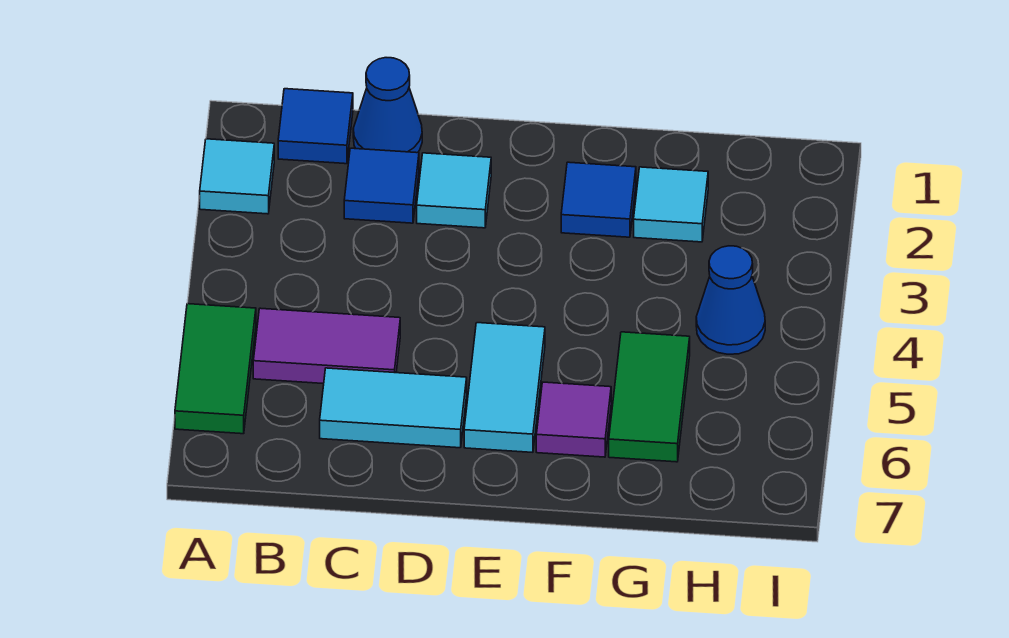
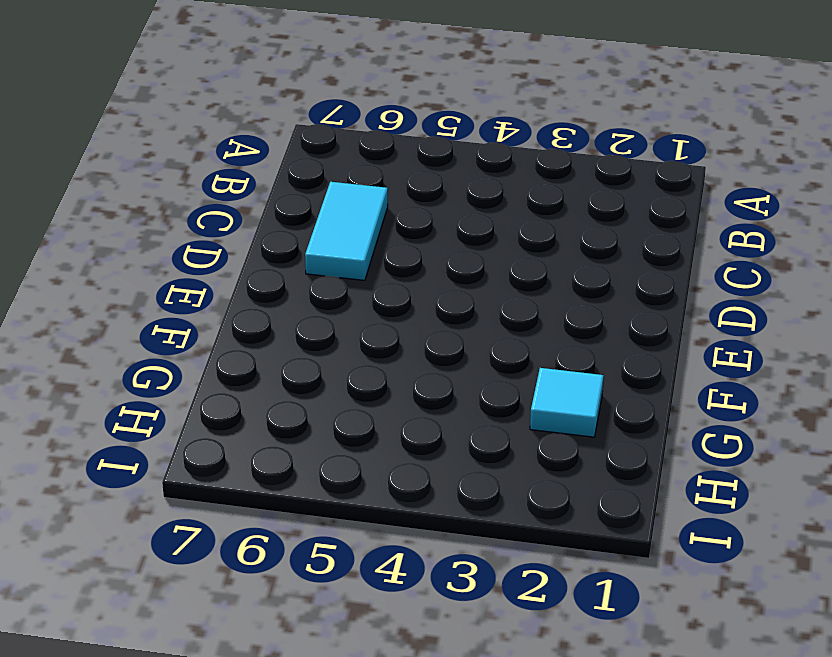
none -> cyan 1x1 tile [200,139,274,214]
none -> green 1x2 tile [175,304,256,434]
none -> blue 1x1 tile [278,89,353,164]

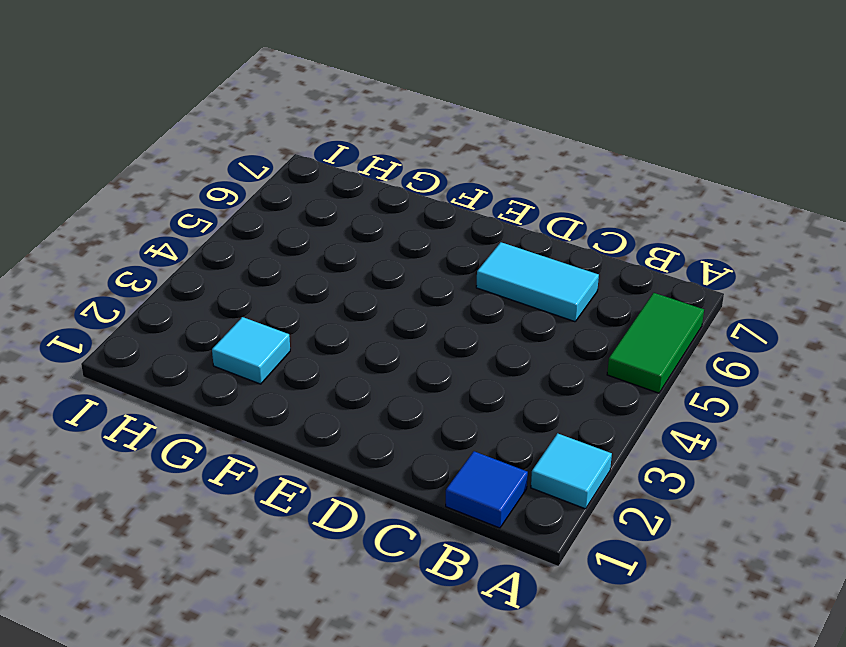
none -> purple 1x2 tile [253,308,400,384]
none -> blue 1x1 cone [353,58,422,153]
none -> blue 1x1 tile [344,148,419,223]

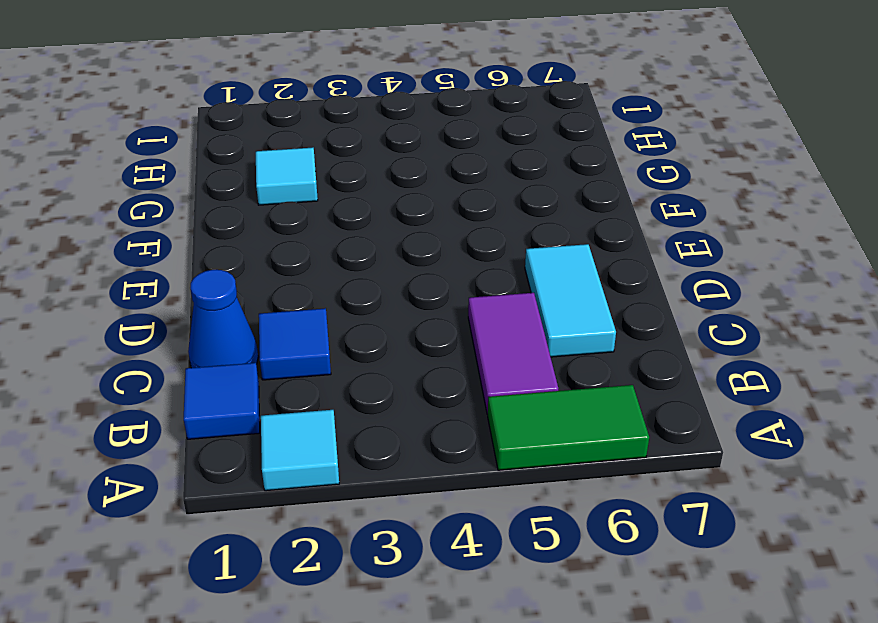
none -> cyan 1x1 tile [417,153,491,228]
none -> cyan 1x2 tile [464,323,545,452]
none -> blue 1x1 tile [561,162,636,237]

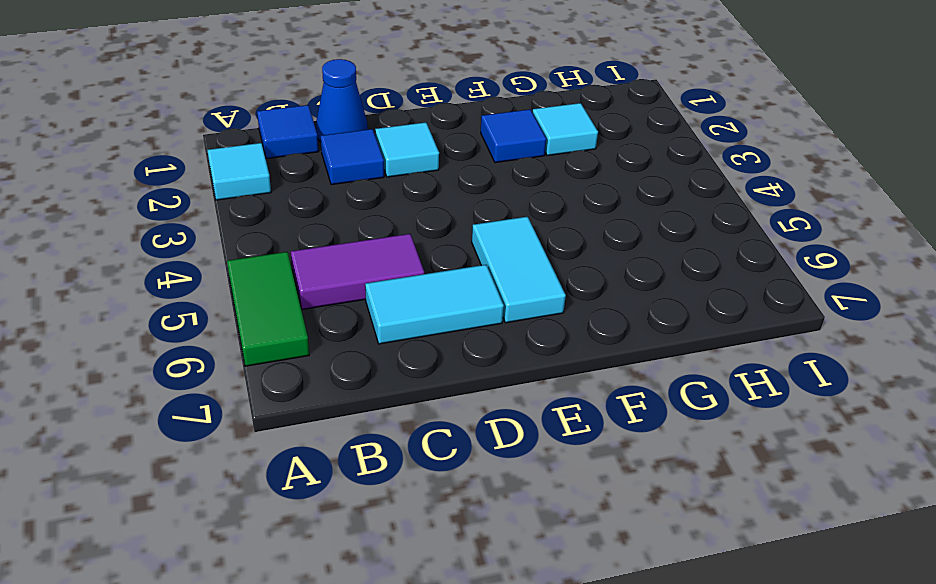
none -> purple 1x1 tile [536,382,611,457]
none -> green 1x2 tile [609,332,690,462]
none -> blue 1x1 cone [696,246,765,354]

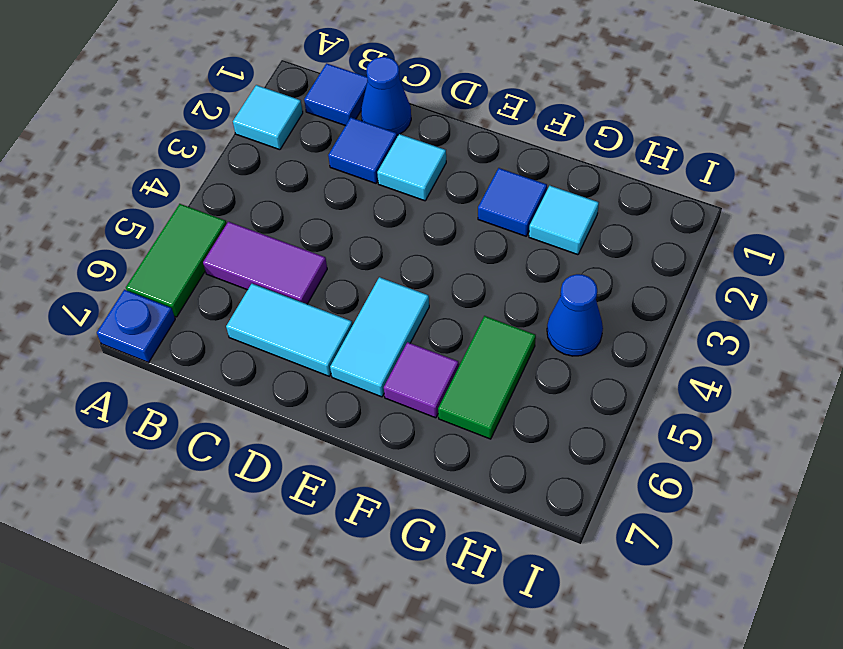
blue 1x1 plate [97,290,175,362] -> none

